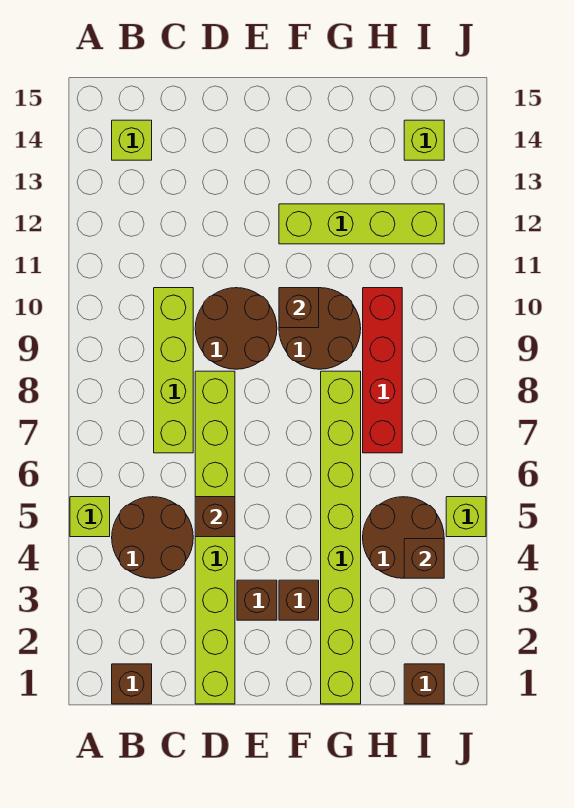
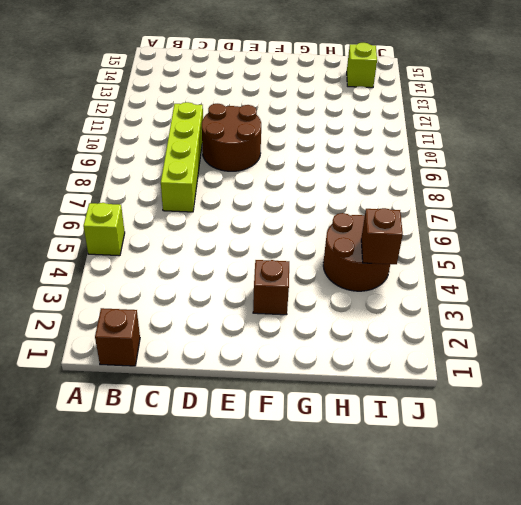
none -> brown 2x2 round brick [112,497,193,578]
none -> lime 1x1 brick [112,120,152,160]
none -> lime 1x8 brick [195,371,235,704]

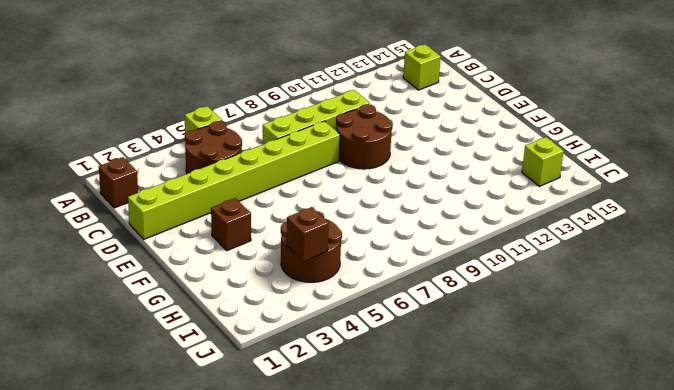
none -> brown 1x1 brick [237,580,277,620]
none -> brown 2x2 round brick [279,288,361,369]
none -> lime 1x4 brick [279,204,444,244]

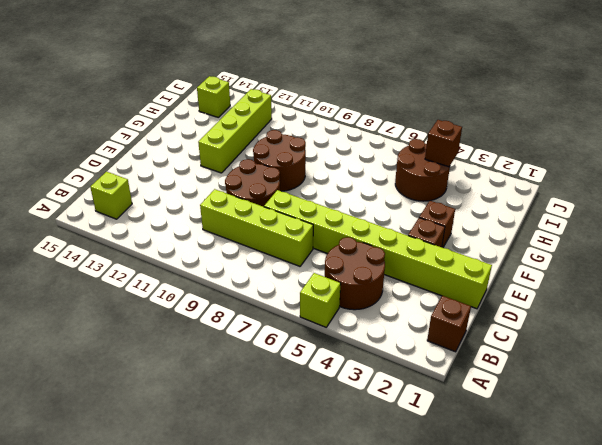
none -> lime 1x8 brick [321,371,361,704]
none -> red 1x4 brick [363,288,402,453]
none -> brown 1x1 brick [404,664,444,704]

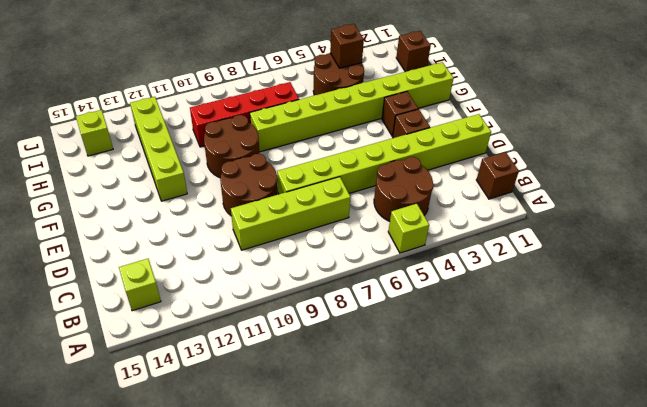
none -> lime 1x1 brick [446,497,486,537]
none -> brown 1x1 brick [195,497,235,537]
none -> brown 1x1 brick [279,288,319,328]

